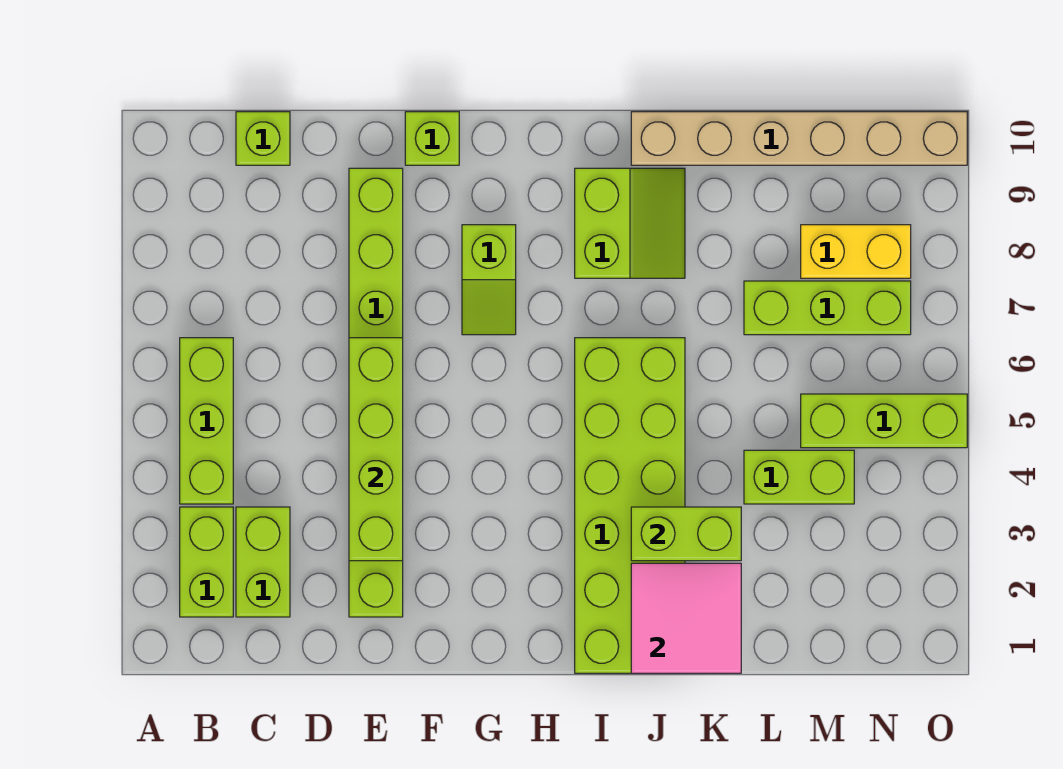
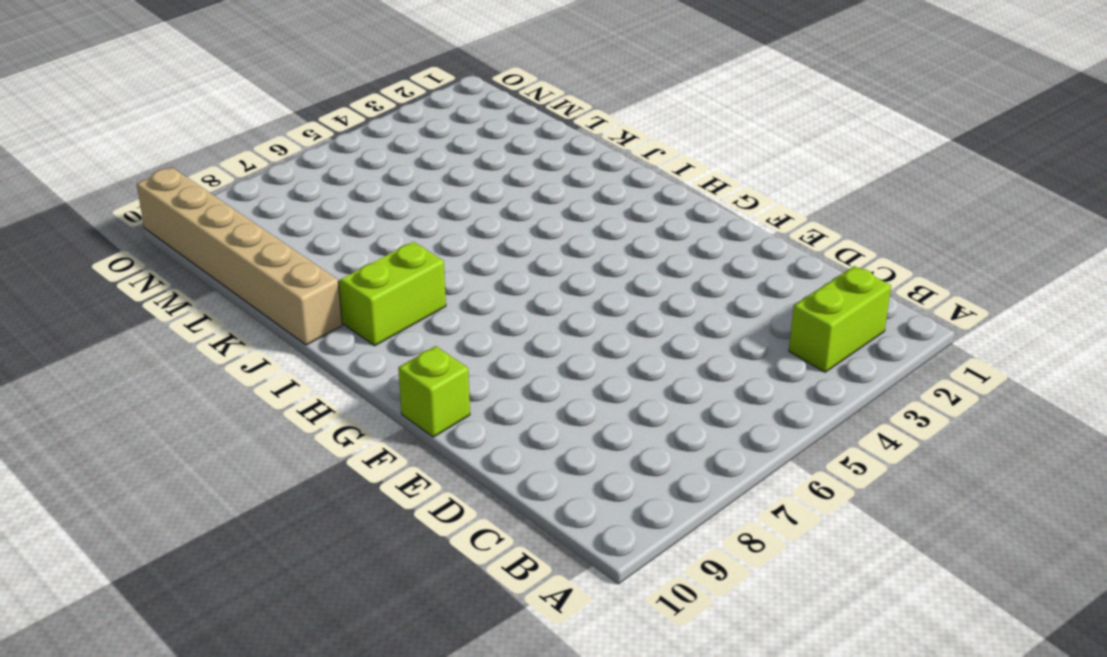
none -> lime 1x3 brick [180,338,233,504]
none -> lime 1x2 brick [236,507,290,617]
none -> lime 1x1 brick [236,112,290,165]

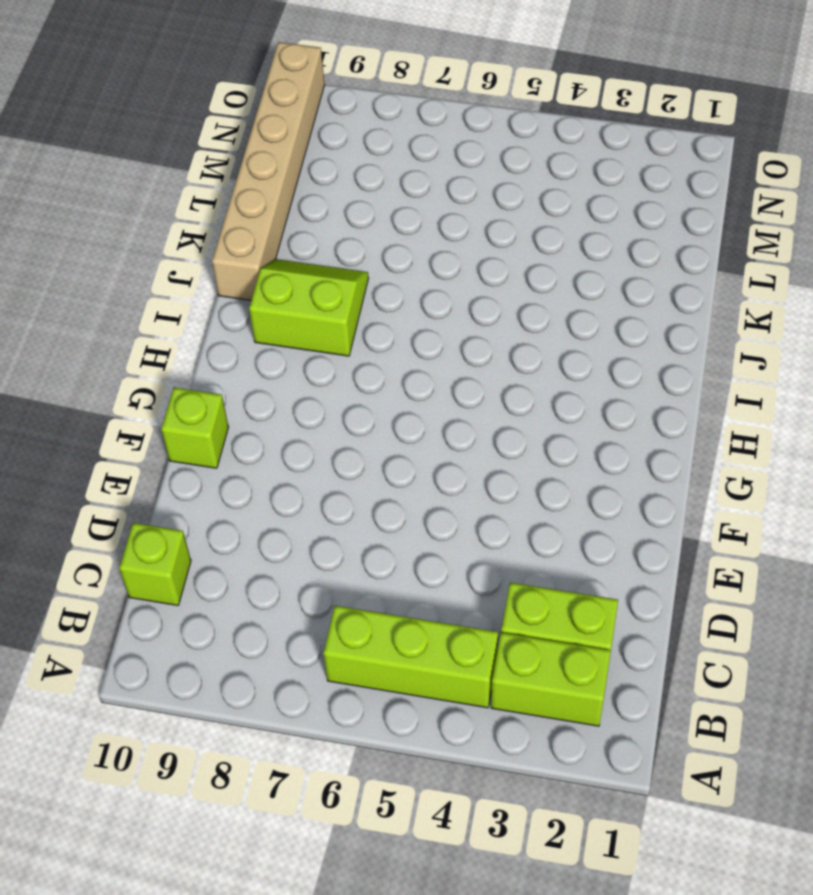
none -> lime 1x8 brick [349,168,403,617]
none -> lime 1x2 slope [462,225,516,335]
none -> lime 2x6 brick [575,338,685,673]

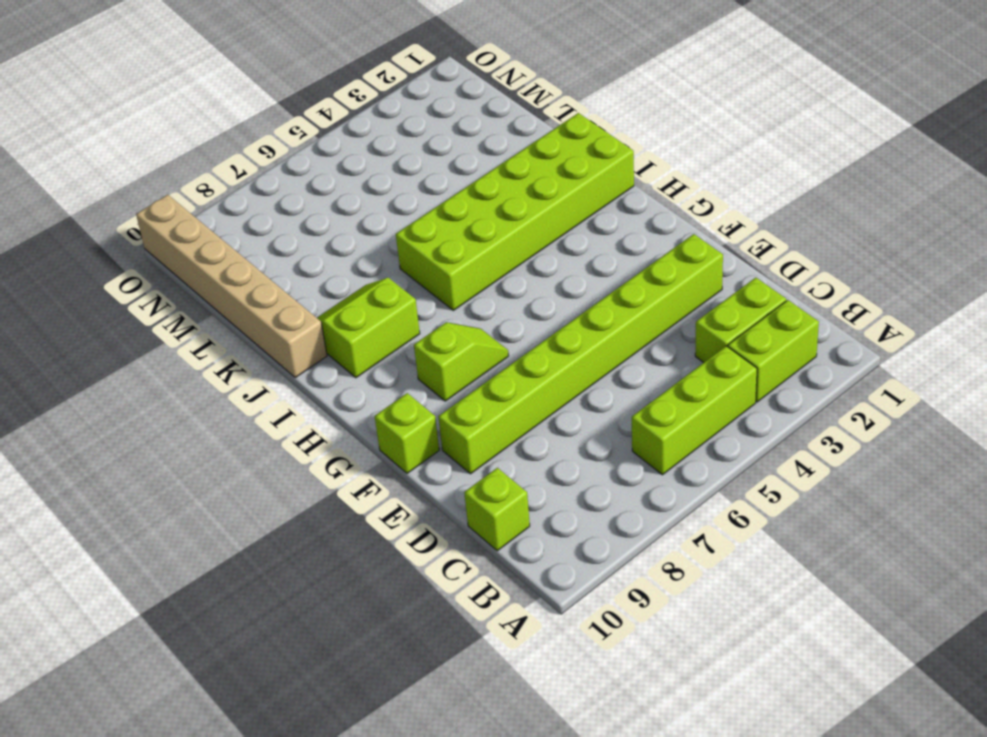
none -> lime 1x2 brick [744,450,854,504]
none -> lime 1x3 brick [744,281,911,335]
none -> lime 1x3 brick [801,394,967,448]

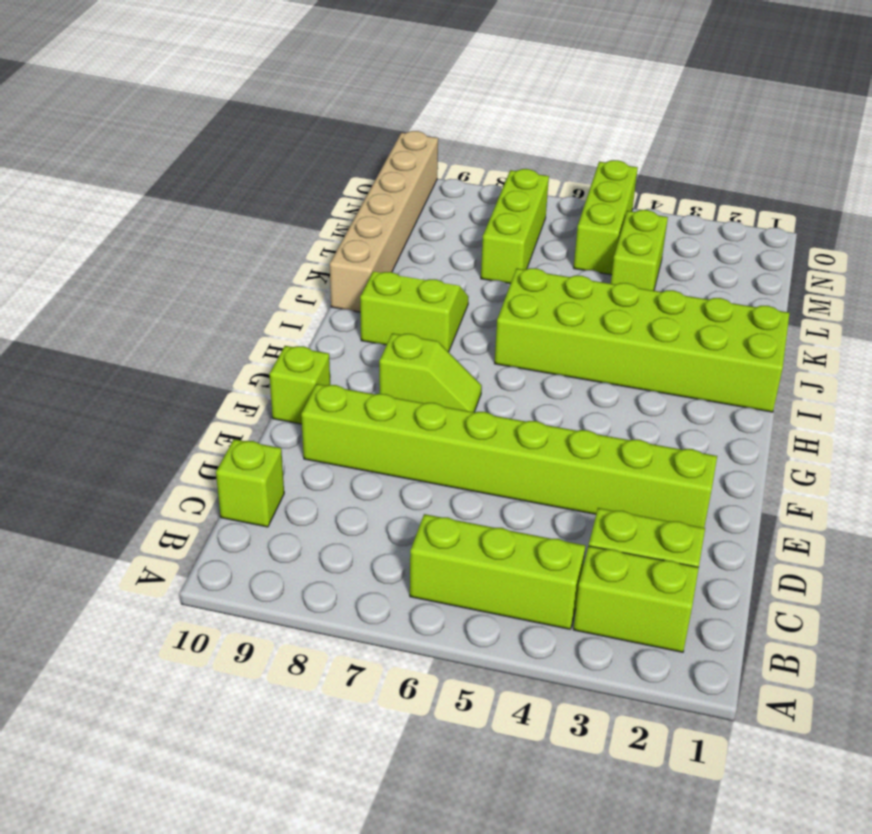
none -> yellow 1x2 brick [801,225,911,278]
none -> lime 1x4 brick [349,338,403,561]
none -> pink 2x2 tile [631,563,741,673]

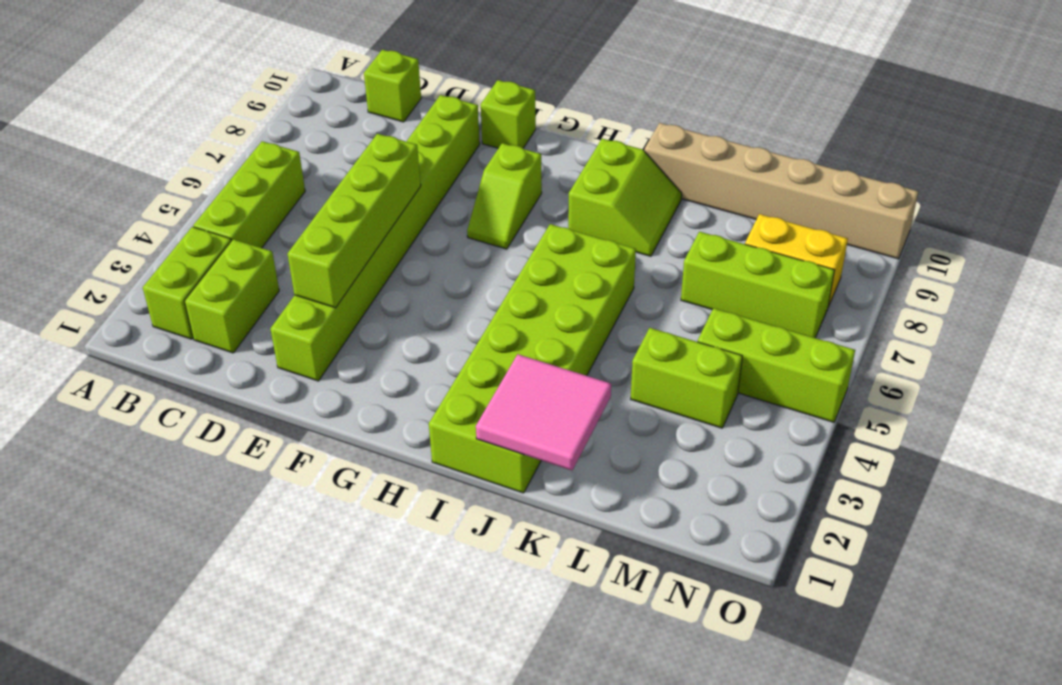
none -> lime 1x2 brick [631,507,741,561]

